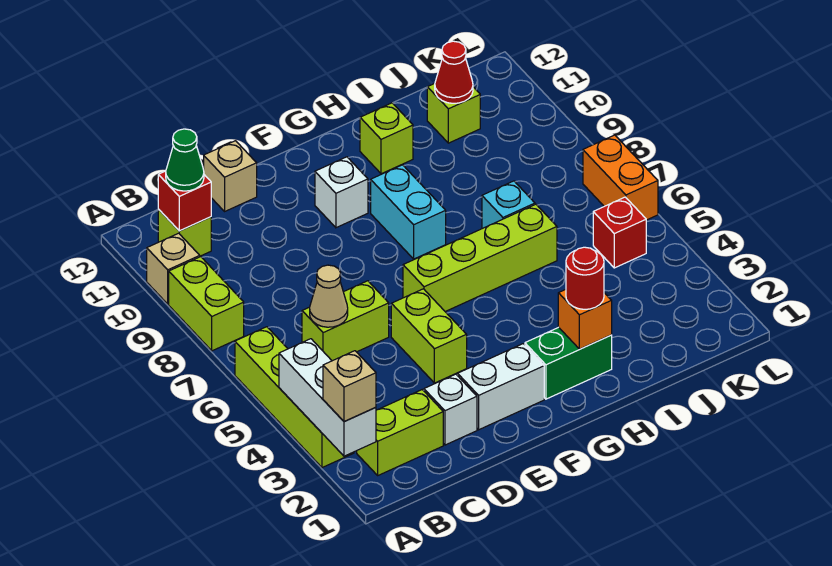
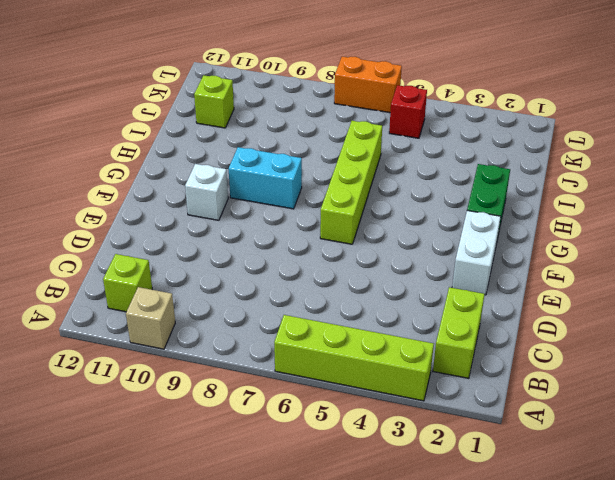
none -> lime 1x2 brick [169,257,244,351]
none -> lime 1x2 brick [302,281,389,361]
none -> white 1x1 brick [424,374,477,445]

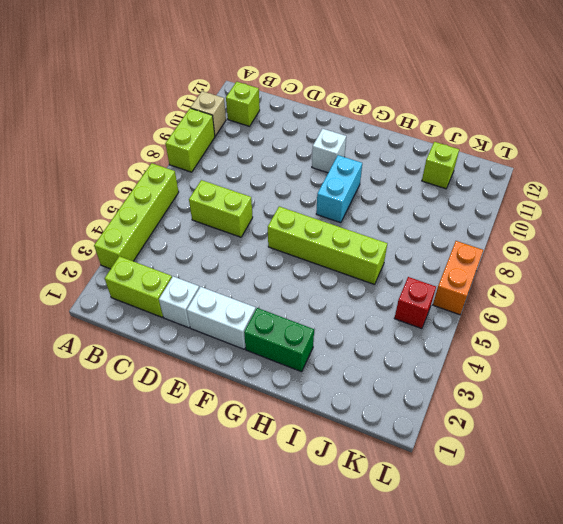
none -> tan 1x1 brick [204,141,257,211]
none -> lime 1x2 brick [391,289,467,383]
none -> lime 1x1 brick [360,103,413,174]

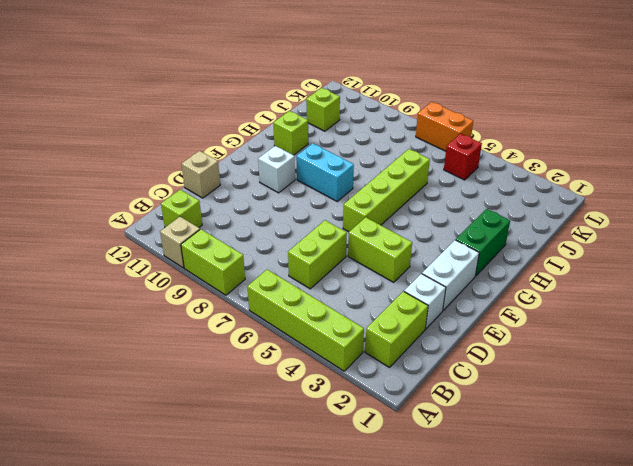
none -> cyan 1x1 brick [482,181,535,229]
none -> white 1x3 brick [279,339,376,456]
none -> red 1x1 brick [158,171,211,231]

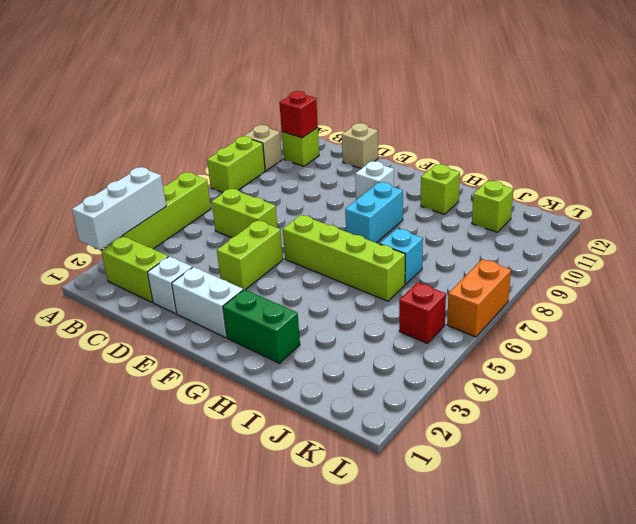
none -> tan 1x1 cone [310,265,348,327]
none -> orange 1x1 brick [558,290,612,349]
none -> red 1x1 cone [435,41,473,103]

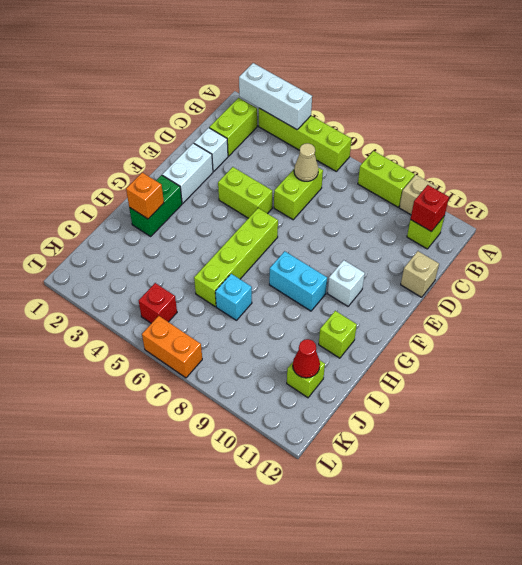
none -> tan 1x1 brick [323,351,376,422]
none -> green 1x1 cone [166,129,204,191]
none -> red 1x1 round brick [566,247,604,309]

